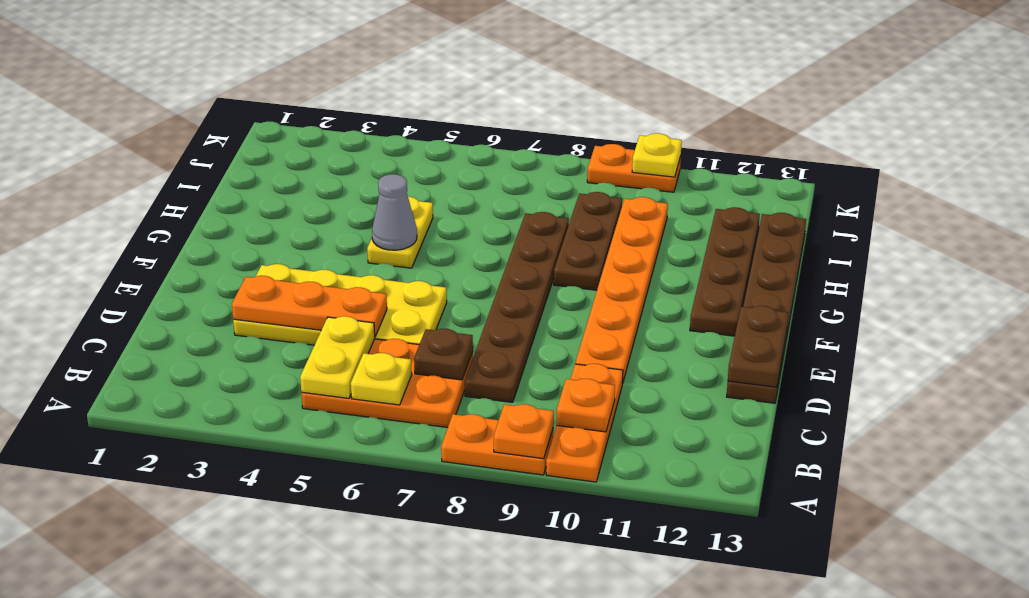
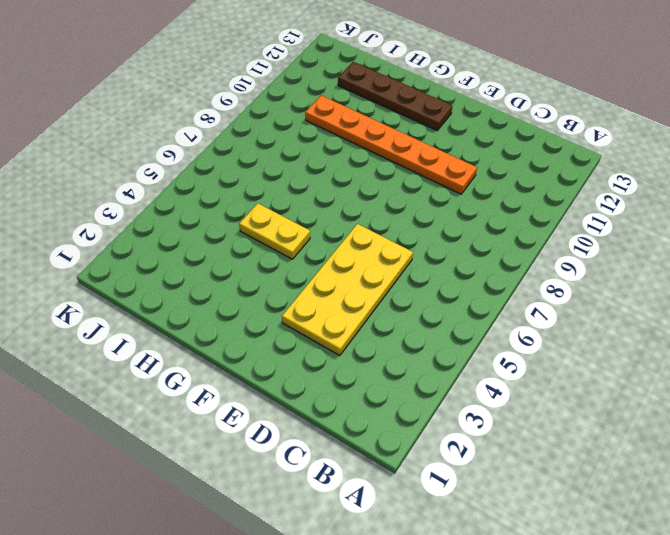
none -> orange 1x2 plate [441,414,553,475]
none -> orange 1x3 plate [546,364,623,482]
none -> orange 2x3 plate [301,339,473,428]

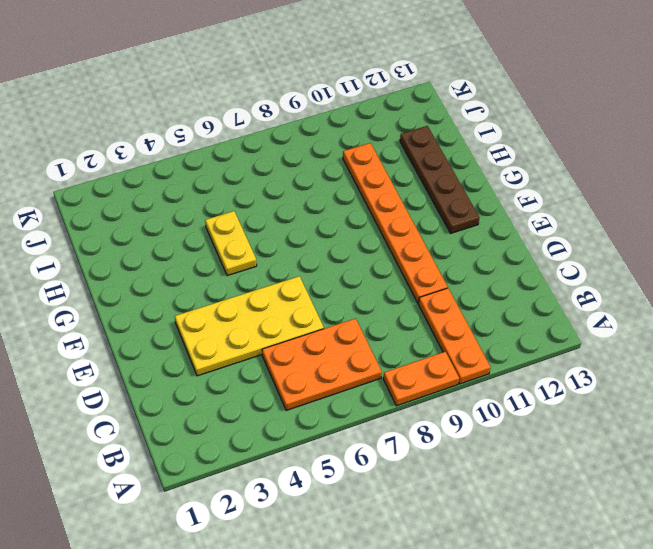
none -> brown 1x6 plate [465,212,569,402]
none -> brown 1x6 plate [727,213,806,403]
none -> brown 1x3 plate [554,192,622,290]

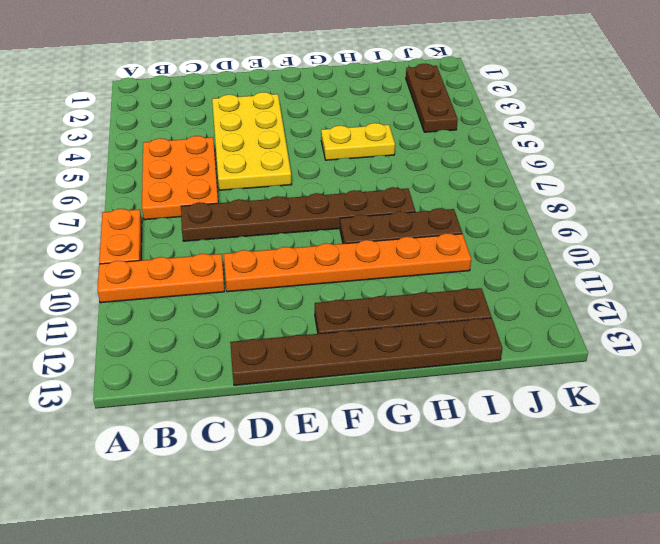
brown 1x3 plate [406,64,458,132] -> none
none -> orange 1x2 plate [587,144,681,192]
none -> orange 1x1 plate [494,404,554,459]
none -> yellow 1x2 plate [300,316,375,398]

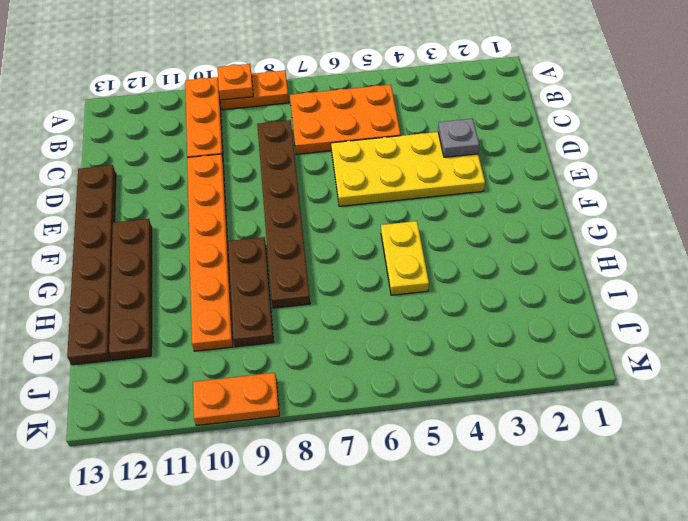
grey 1x1 plate [438,119,479,157] -> orange 1x3 plate [232,276,387,336]
none -> yellow 1x2 plate [300,316,375,398]
none -> yellow 1x1 plate [351,353,412,405]
none -> orange 1x1 plate [556,379,615,432]

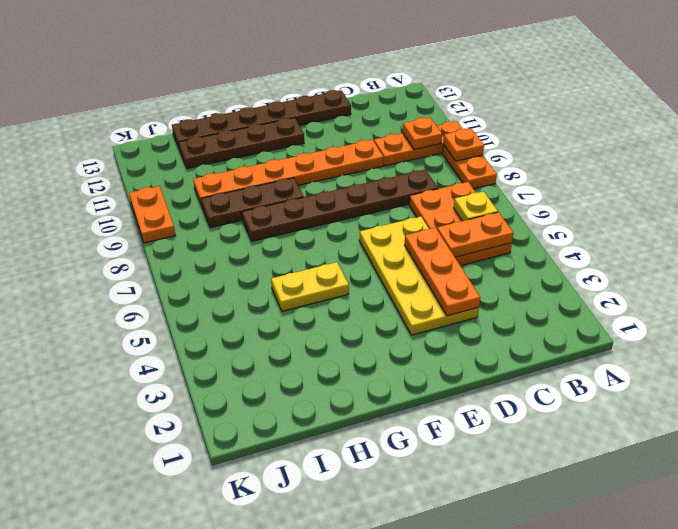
orange 1x2 plate [437,212,514,257] -> yellow 1x2 plate [300,316,375,398]
none -> brown 1x1 plate [414,329,473,380]
none -> brown 1x2 plate [728,306,788,387]
none -> grey 1x1 cone [372,174,417,250]

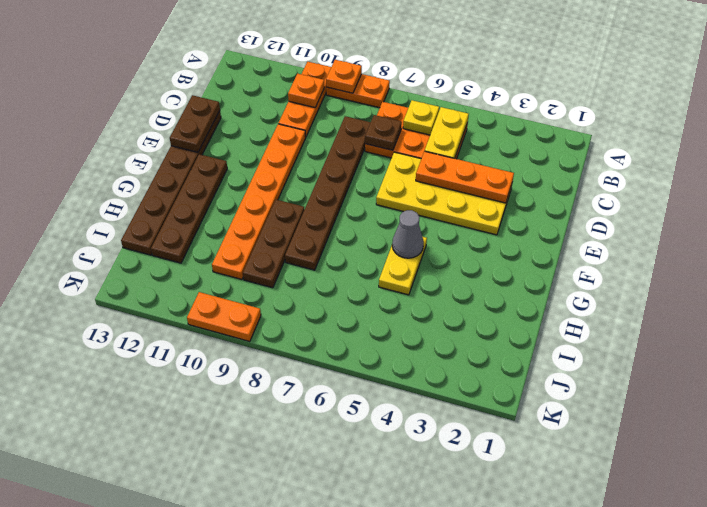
none -> yellow 1x1 plate [632,133,682,177]

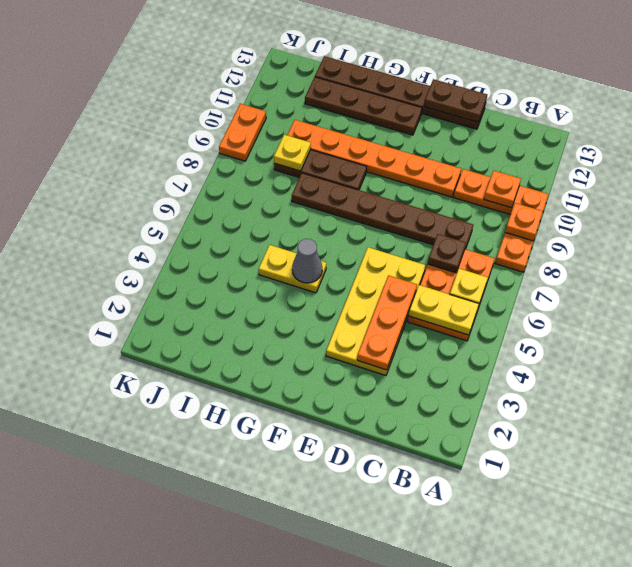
yellow 1x1 plate [274,135,311,171] -> yellow 1x1 plate moved to [632,133,682,177]

